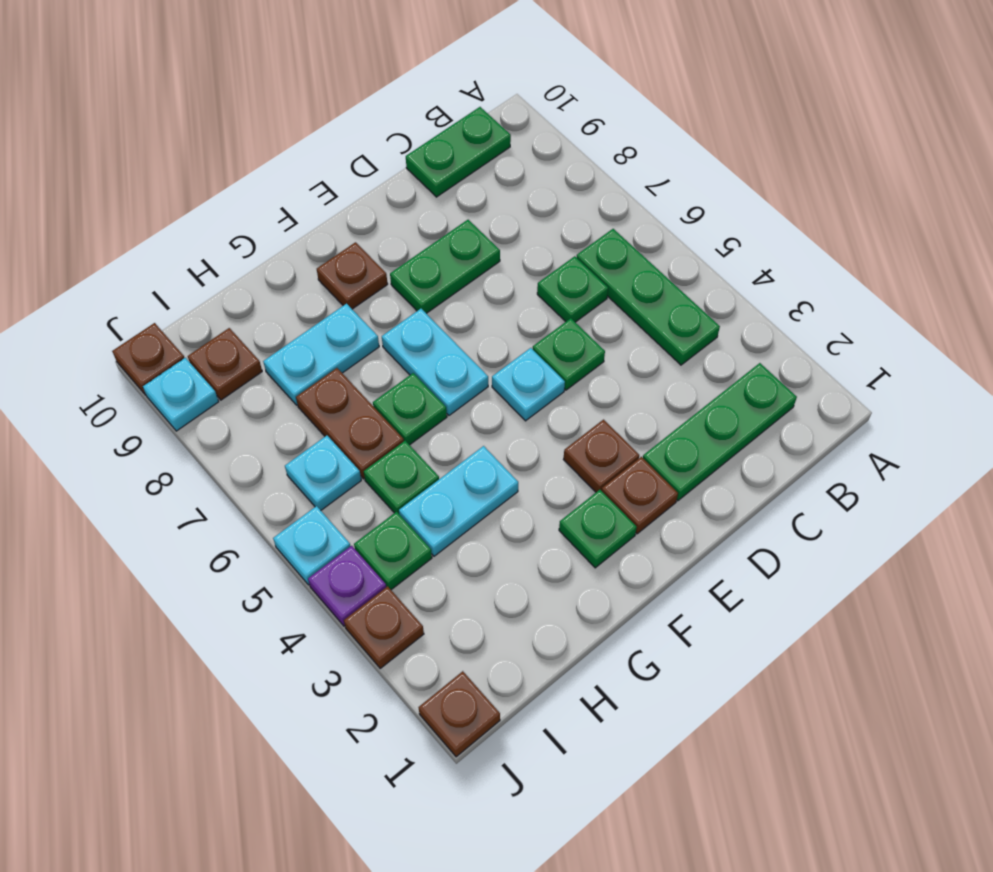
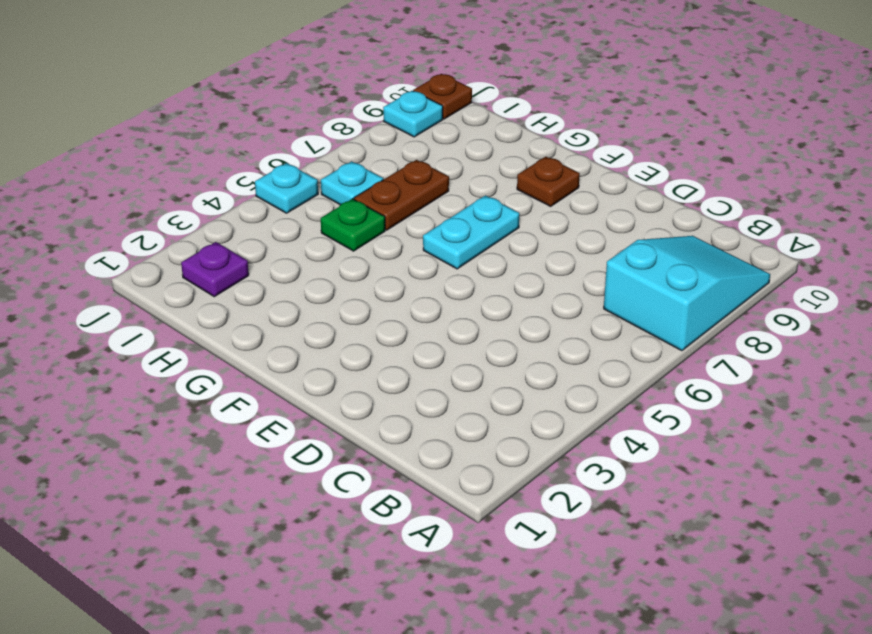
cyan 2x3 slope [604,236,770,351] -> none
purple 1x1 plate [181,242,249,297] -> purple 1x1 plate moved to [308,546,386,626]
none -> green 1x3 plate [643,363,797,501]
none -> green 1x3 plate [576,229,720,365]
none -> green 1x2 plate [406,107,511,197]

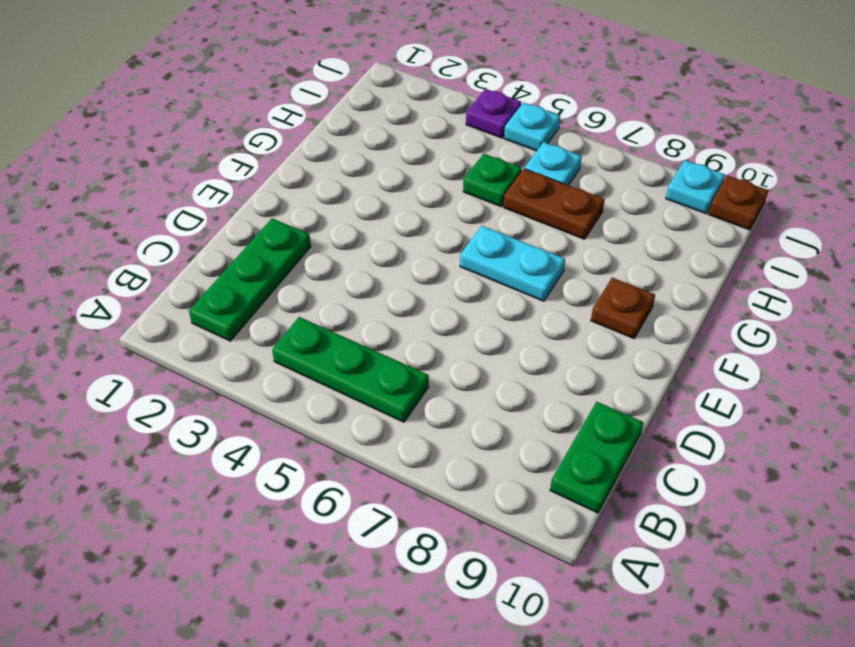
none -> green 1x1 plate [537,256,608,322]
none -> green 1x1 plate [533,318,605,390]
none -> green 1x2 plate [390,220,500,313]

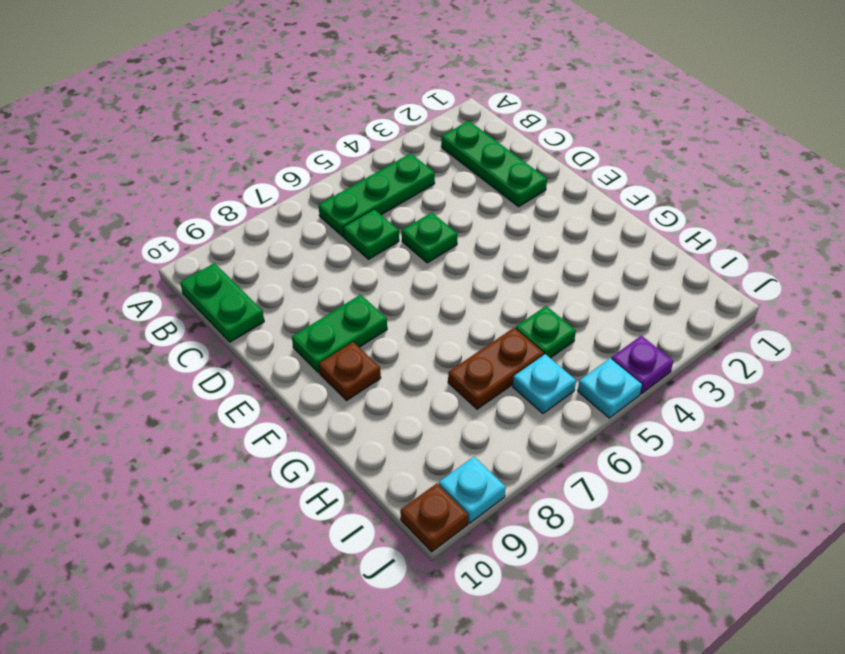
green 1x2 plate [292,295,387,373] -> green 1x2 plate turned to [390,220,500,313]
none -> brown 1x1 plate [602,457,678,534]
none -> brown 1x1 plate [564,420,639,492]
none -> cyan 1x1 plate [492,348,565,421]

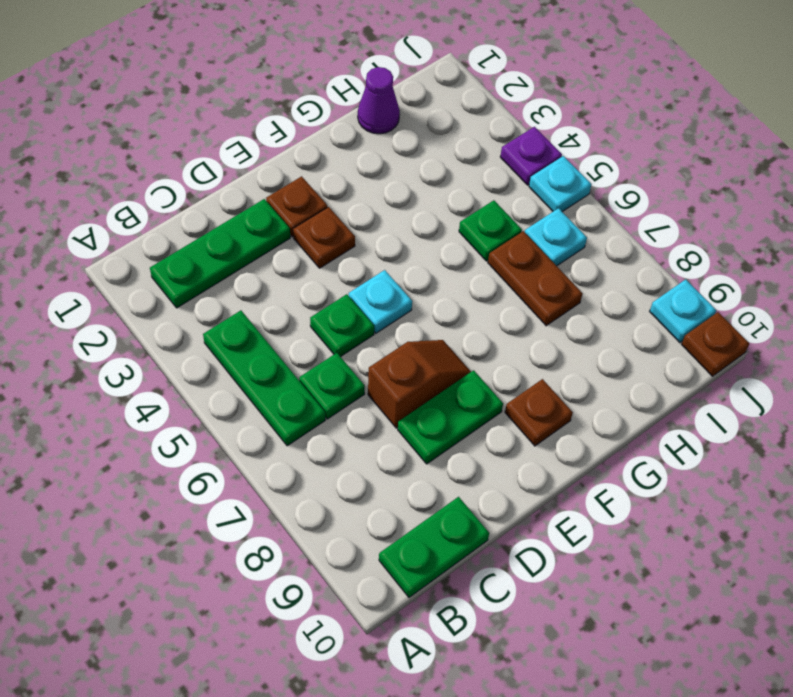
brown 1x2 slope [368,340,471,428] -> none
purple 1x1 cone [358,67,400,134] -> none
none -> green 1x1 plate [559,490,637,568]
none -> cyan 1x2 plate [382,309,488,415]
none -> cyan 1x2 plate [399,446,518,556]

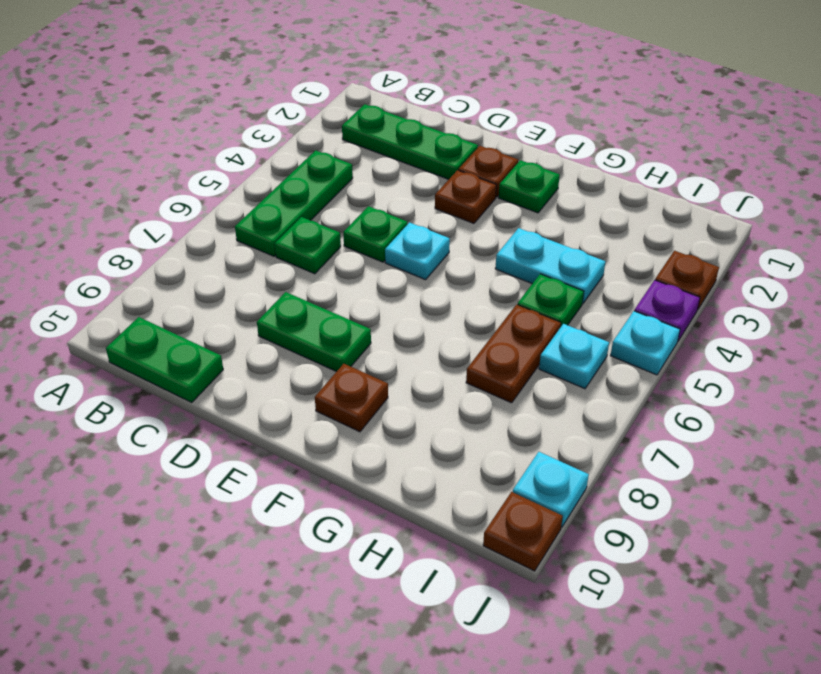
none -> cyan 1x2 plate [382,309,488,415]
none -> green 1x1 plate [373,373,447,445]
none -> cyan 1x2 plate [263,304,379,405]

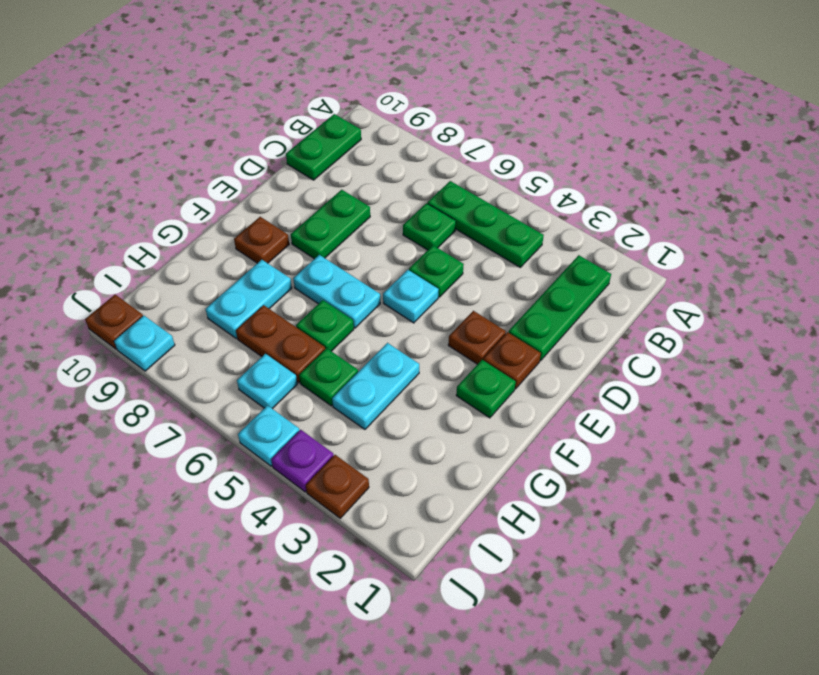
none -> green 1x1 plate [354,512,432,590]
none -> brown 1x1 plate [188,328,262,400]
none -> brown 1x1 plate [419,671,500,757]

